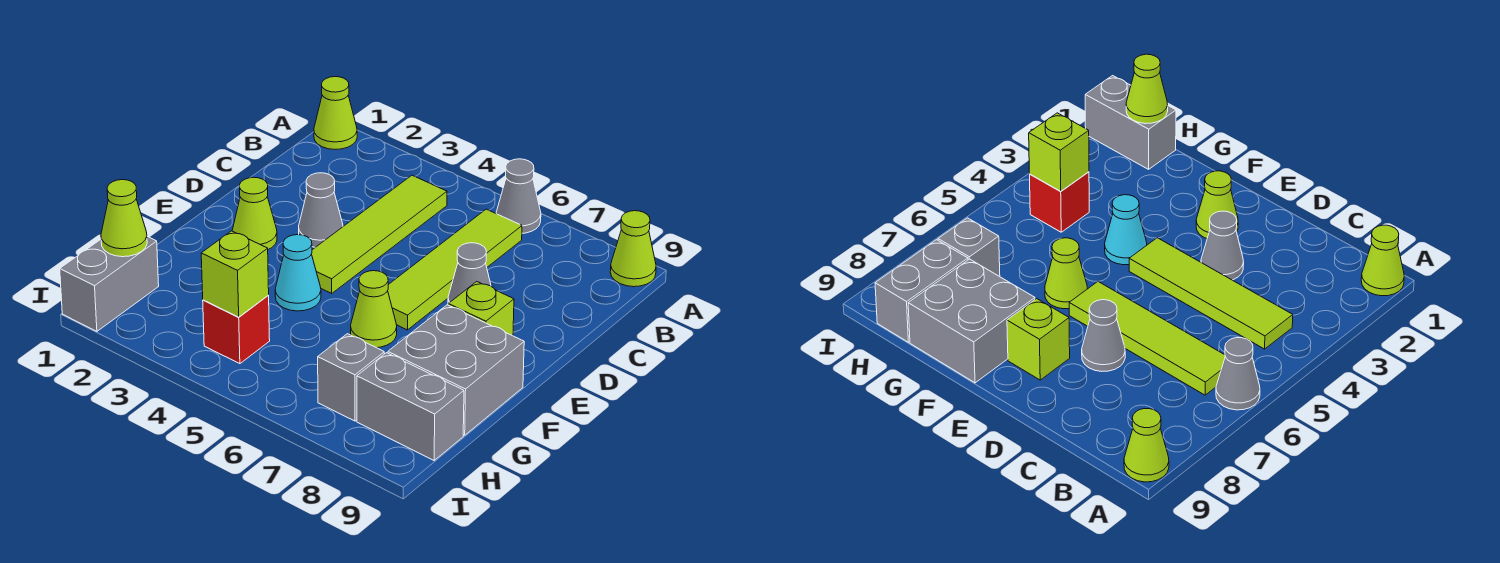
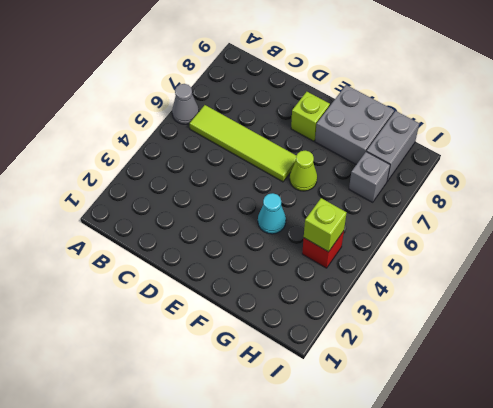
none -> lime 1x1 cone [314,77,357,150]
none -> lime 1x1 cone [610,211,656,287]
none -> lime 1x4 tile [312,175,447,293]

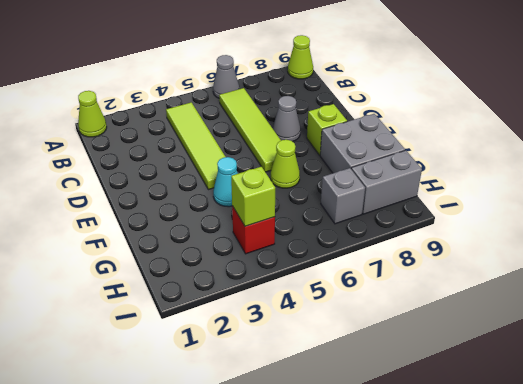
none -> grey 1x1 cone [299,173,343,247]
none -> lime 1x1 cone [232,177,277,249]
none -> grey 1x2 brick [60,237,159,331]

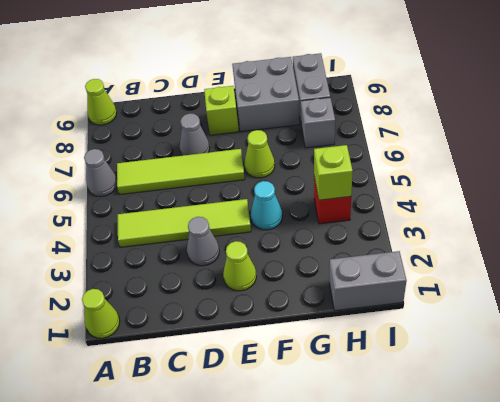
none -> lime 1x1 cone [101,180,147,257]

